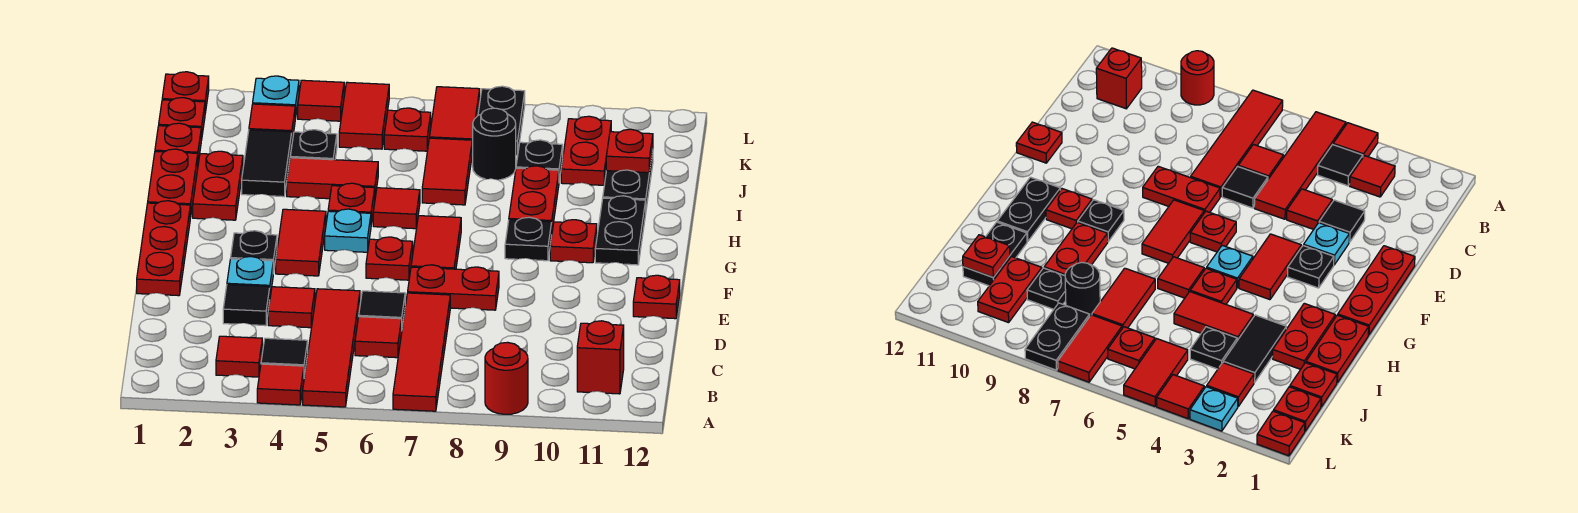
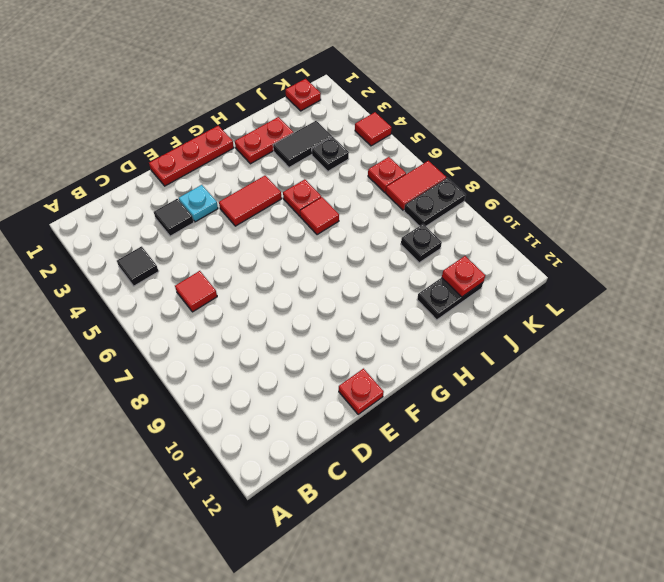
none -> red 1x1 tile [257,364,304,405]
none -> red 1x4 tile [303,289,360,407]
none -> red 1x4 tile [393,293,450,411]
none -> red 1x1 round brick [485,342,528,414]

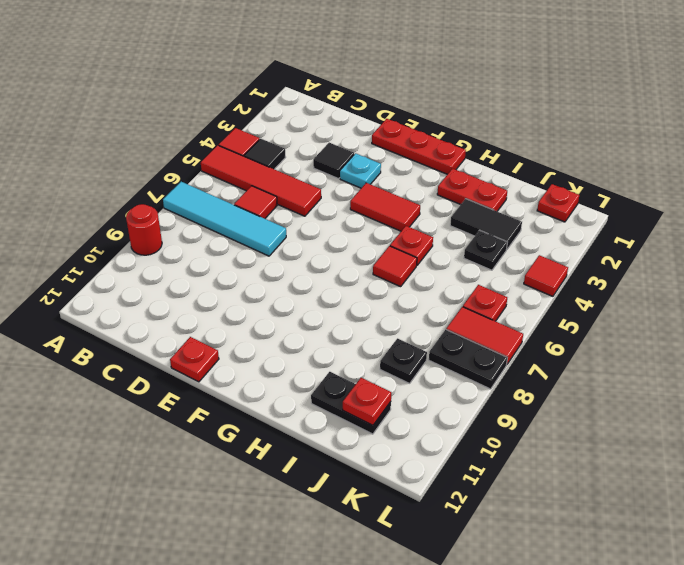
cyan 1x4 tile [163,182,286,256] -> red 1x4 tile [393,293,450,411]
none -> red 1x1 tile [216,336,262,377]
none -> red 1x1 brick [577,321,624,394]
none -> red 1x1 tile [268,287,315,328]
none -> black 1x1 tile [359,291,405,327]

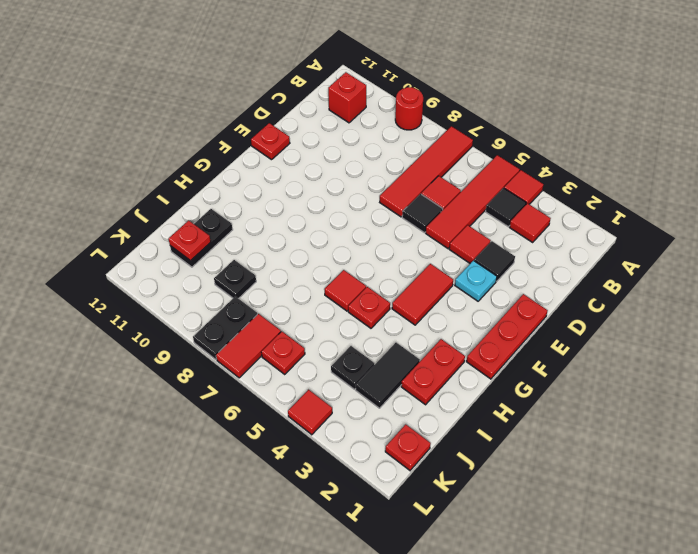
none -> red 1x2 plate [408,265,499,310]
none -> black 1x1 plate [231,231,277,274]
none -> red 1x1 plate [366,237,413,280]
none -> red 1x2 tile [411,216,461,269]

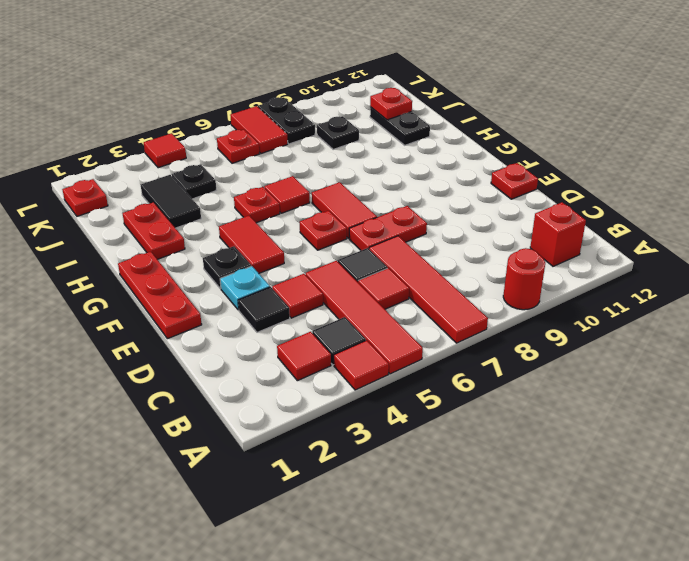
none -> cyan 1x1 plate [325,209,371,252]
none -> black 1x1 plate [505,217,552,261]
none -> red 1x1 plate [550,220,597,263]
none -> black 1x2 plate [595,196,646,265]

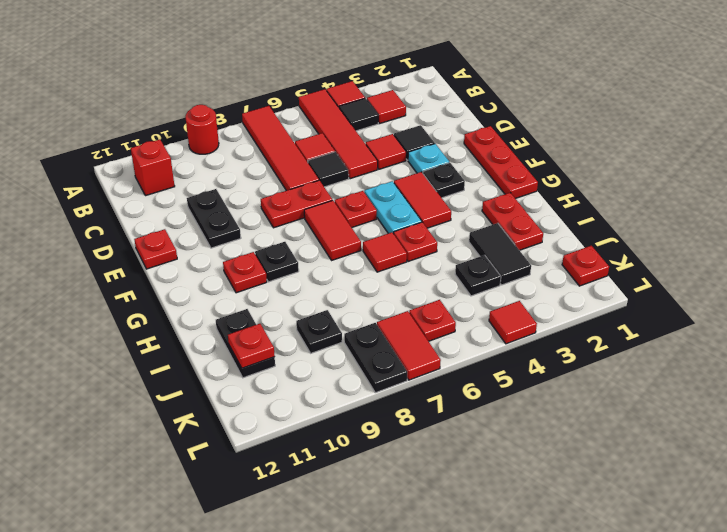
black 1x2 plate [187,189,241,248] -> black 1x2 plate moved to [595,196,646,265]
cyan 1x2 plate [364,181,422,234] -> cyan 1x1 plate [325,209,371,252]
none -> red 1x2 plate [148,149,198,218]
none -> red 1x2 plate [509,166,559,230]
none -> red 1x2 tile [287,158,378,199]
none -> red 1x2 tile [422,138,472,205]

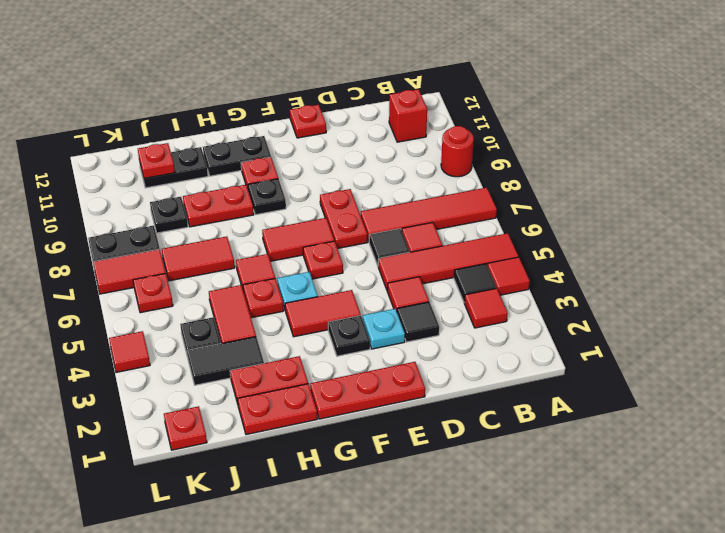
none -> red 1x1 plate [155,123,201,163]
none -> black 1x1 round brick [472,108,516,180]
none -> red 1x2 plate [561,116,611,185]
none -> red 1x1 tile [249,104,295,141]

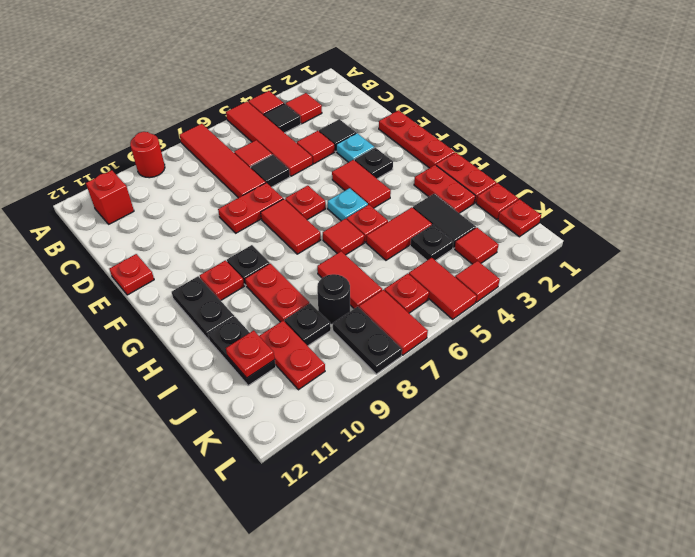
none -> red 1x1 plate [162,72,209,113]
none -> cyan 1x1 plate [253,76,299,119]

